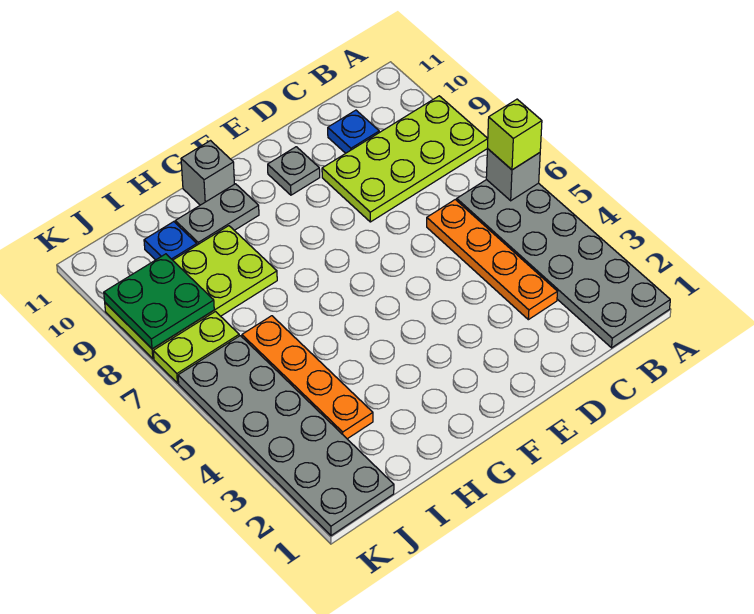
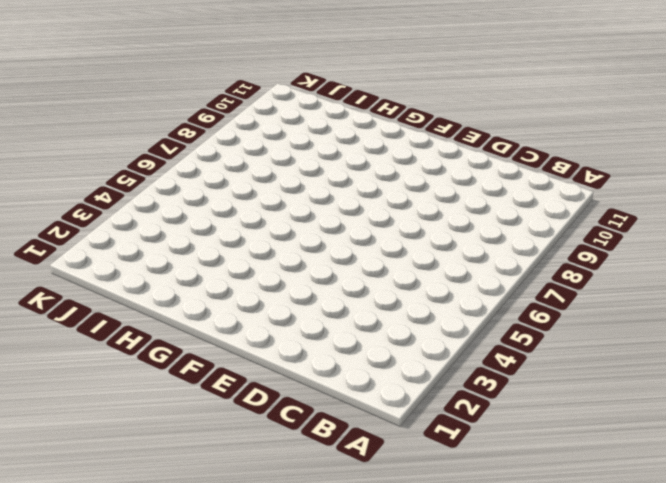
none -> grey 2x6 plate [457,180,670,348]
none -> lime 2x4 plate [322,96,488,222]
none -> orange 1x4 plate [427,200,557,320]

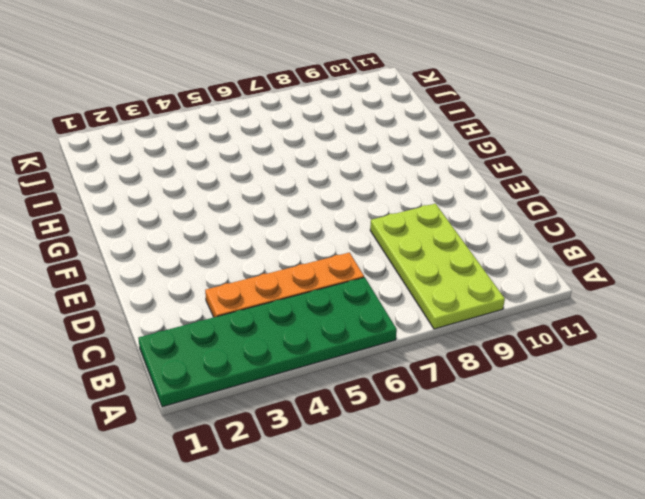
green 2x6 plate [138,277,397,407] -> grey 2x6 plate [457,180,670,348]
none -> blue 1x1 plate [328,110,379,153]
none -> grey 1x1 plate [268,147,320,195]
none -> grey 1x2 plate [175,184,259,245]

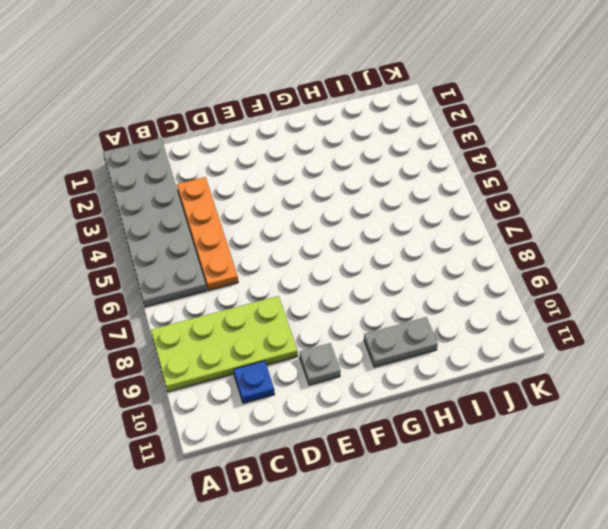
none -> grey 1x1 brick [181,141,234,205]
none -> lime 2x4 plate [105,226,277,359]
none -> orange 1x4 plate [242,316,373,439]

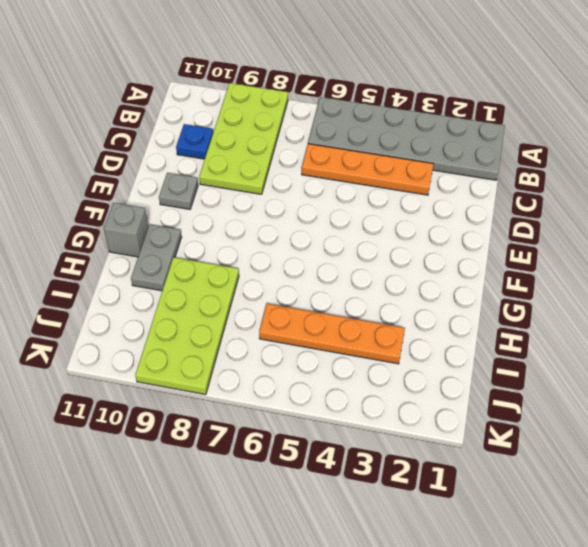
none -> blue 1x1 plate [144,222,197,260]
none -> grey 2x6 plate [178,336,394,536]
none -> lime 1x2 plate [153,312,239,383]

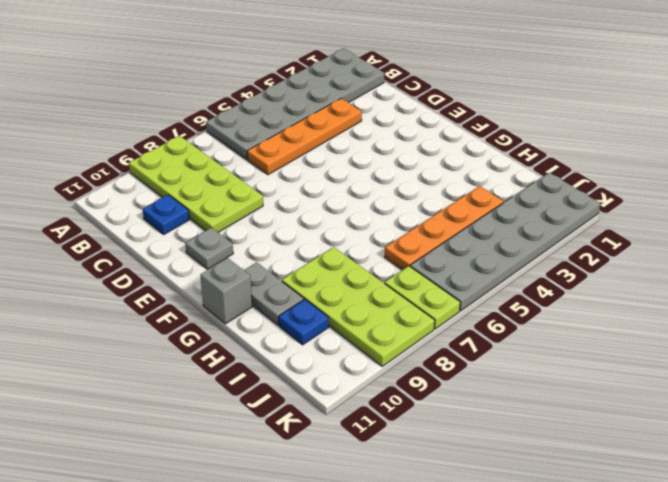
none -> grey 1x1 brick [486,149,540,201]
none -> green 2x2 plate [104,254,214,349]
none -> lime 1x1 brick [488,99,542,170]

